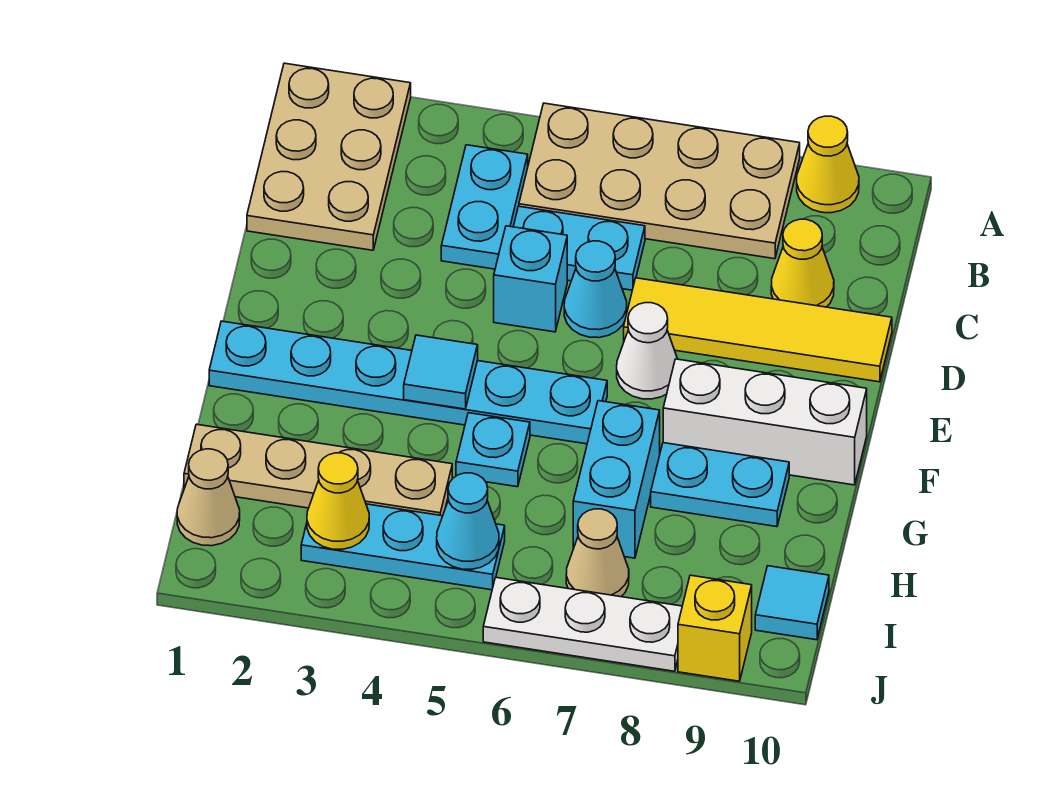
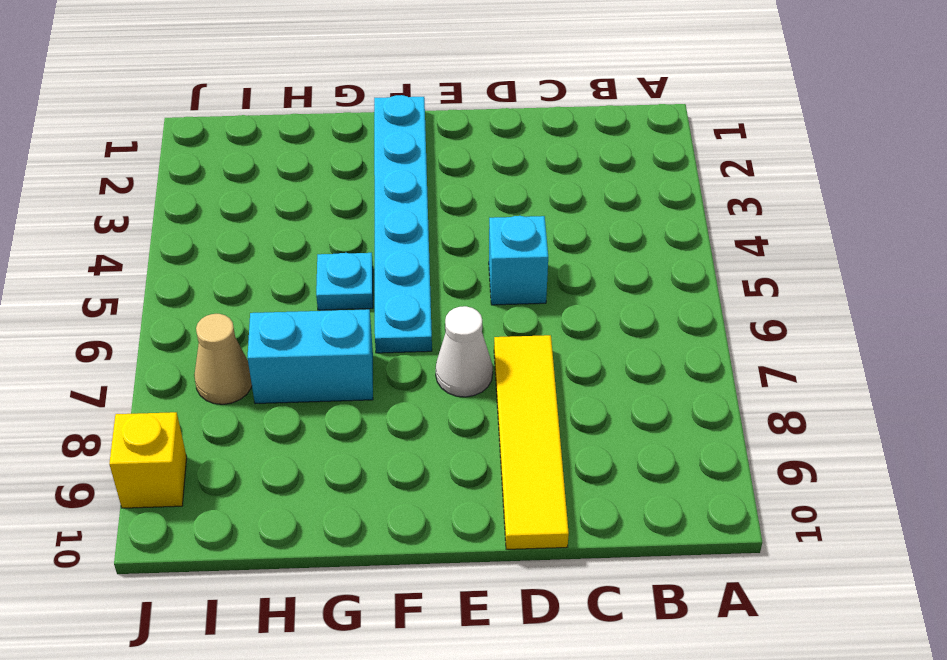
none -> tan 2x3 plate [247,63,411,250]
none -> tan 2x4 plate [519,103,800,259]
none -> yellow 1x1 cone [797,116,859,213]

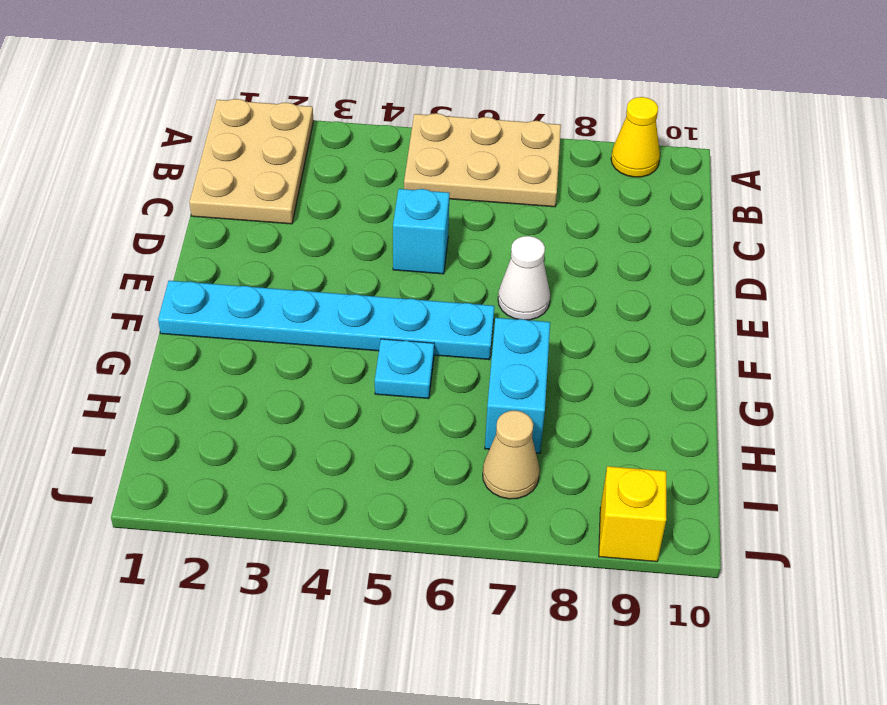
tan 2x3 plate [404,113,561,207] -> tan 2x4 plate [519,103,800,259]
none -> cyan 1x2 plate [441,145,528,269]
none -> cyan 1x2 plate [513,206,645,290]
none -> yellow 1x1 cone [771,219,834,307]

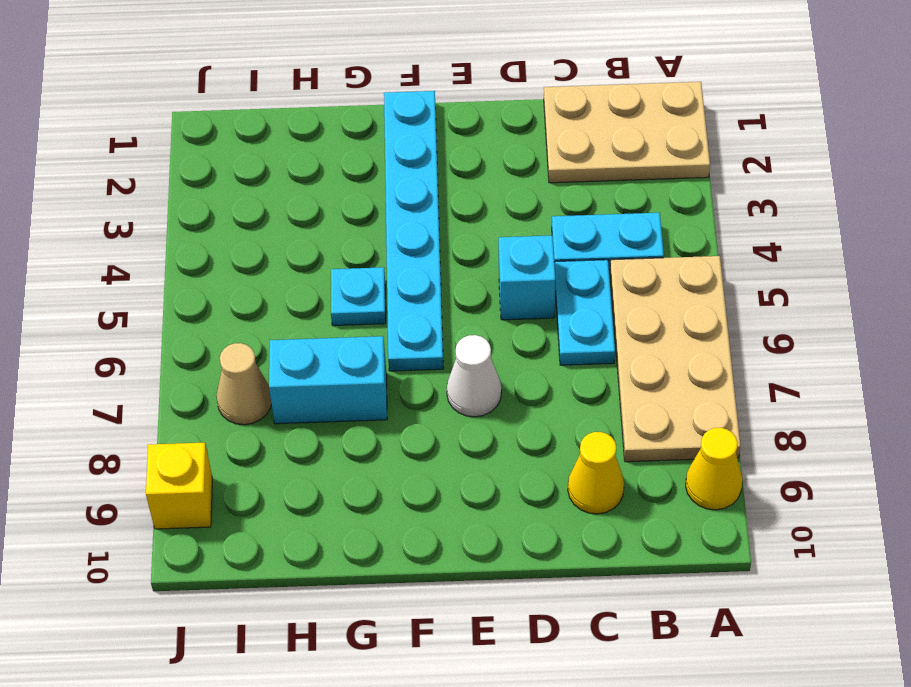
none -> cyan 1x1 cone [564,241,627,338]
none -> yellow 1x4 tile [624,278,892,382]
none -> white 1x3 brick [663,359,867,485]

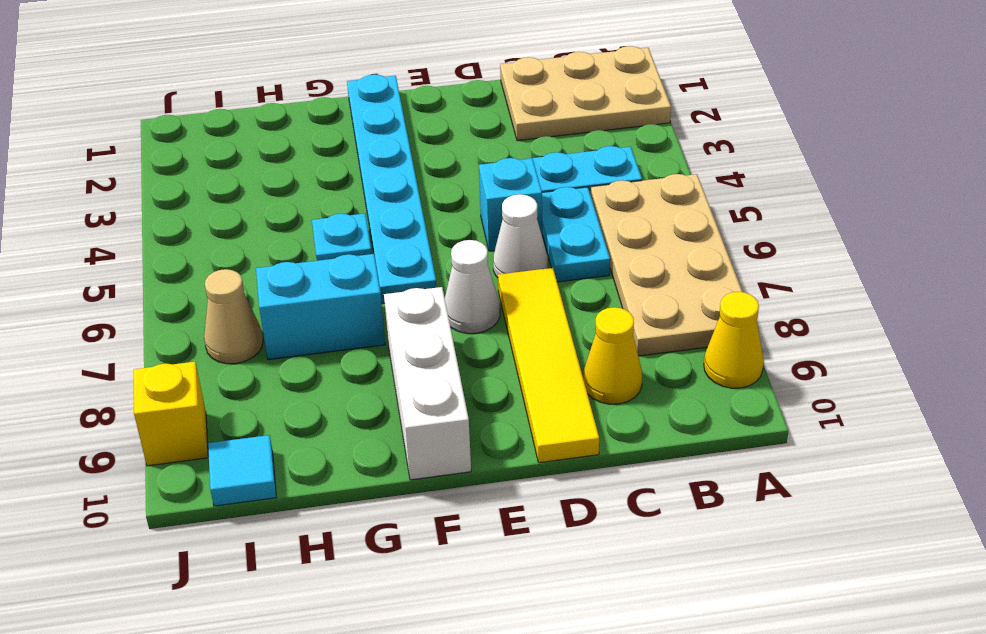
white 1x1 cone [493,194,548,278] -> cyan 1x1 cone [564,241,627,338]
none -> cyan 1x2 plate [651,443,789,527]
none -> tan 1x4 plate [184,424,452,516]
none -> tan 1x1 cone [177,449,240,546]

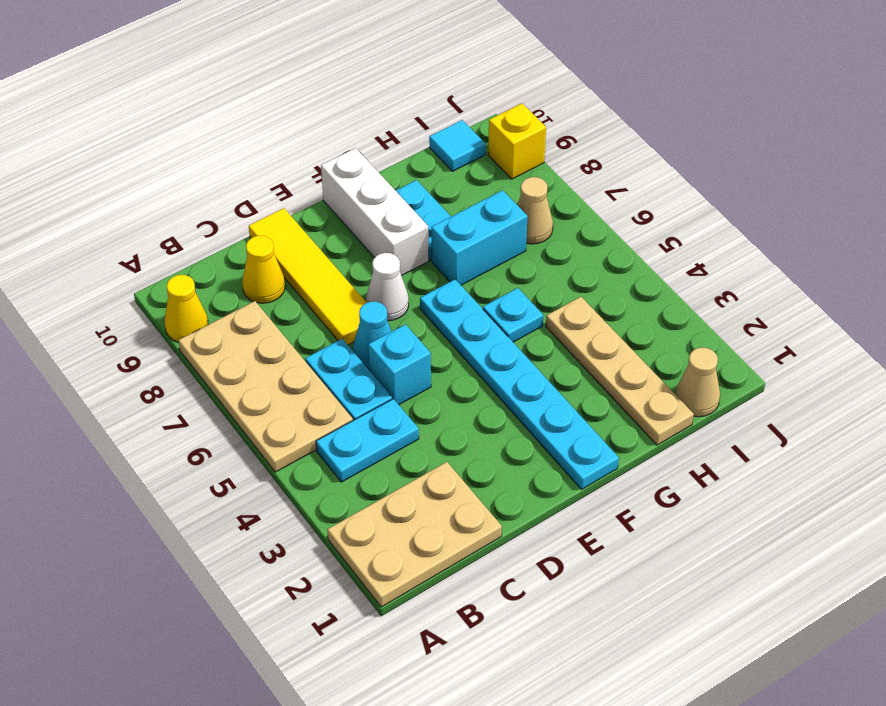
none -> cyan 1x3 plate [301,504,505,590]
none -> white 1x3 plate [483,578,682,671]
none -> cyan 1x1 tile [404,335,478,409]

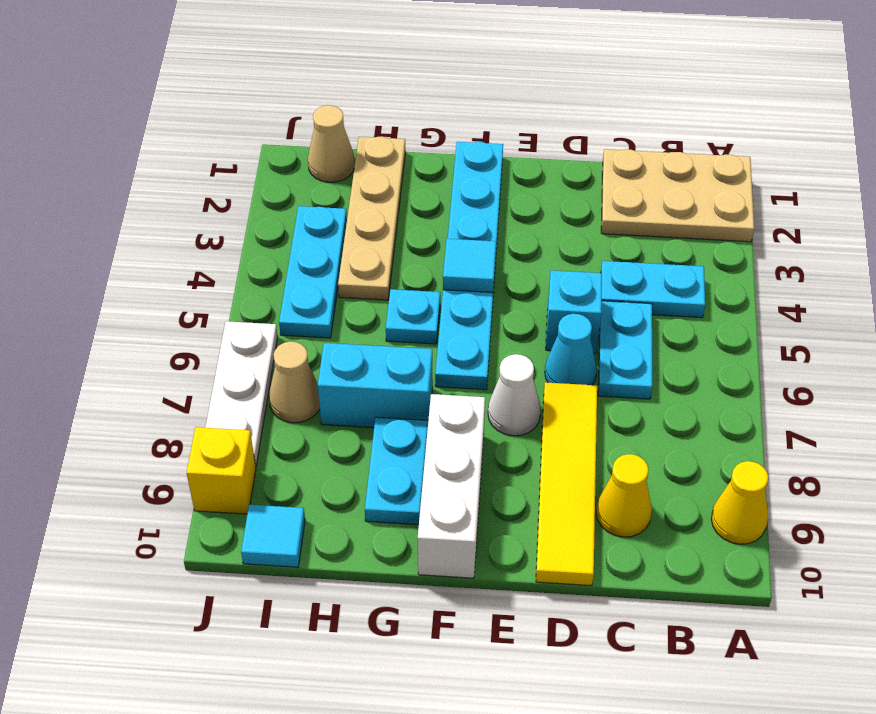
none -> tan 2x4 plate [519,103,800,259]
none -> yellow 1x1 cone [307,453,369,549]
none -> cyan 1x1 cone [437,473,499,569]

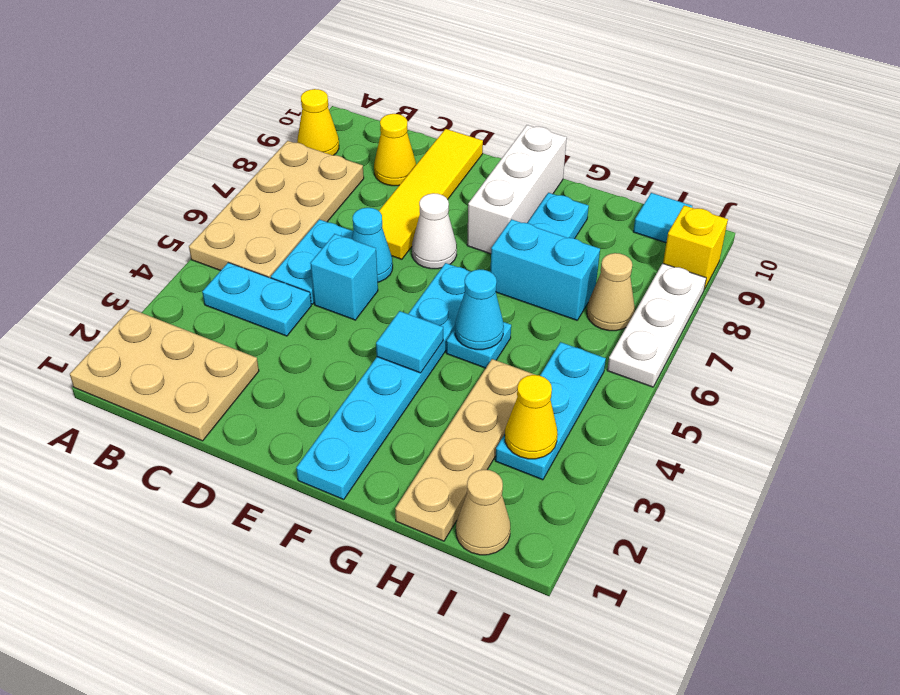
cyan 1x1 cone [455,269,504,350] -> cyan 1x1 cone moved to [437,473,499,569]

